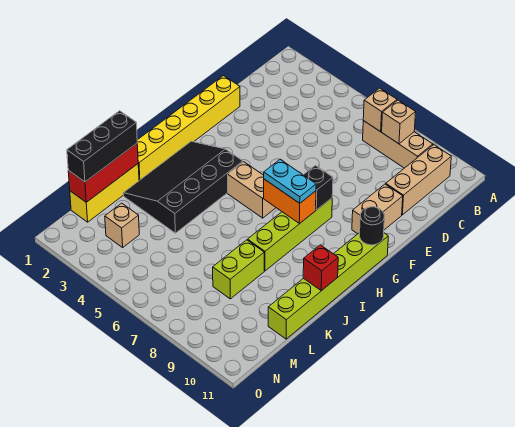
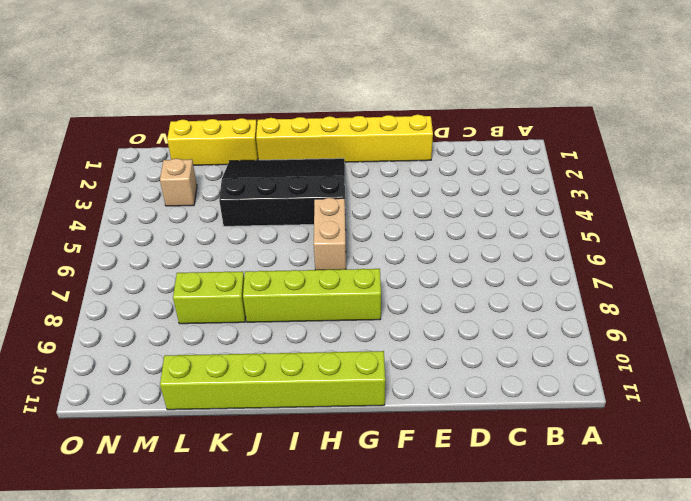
none -> tan 1x3 brick [363,121,433,168]
none -> tan 1x3 brick [386,145,451,215]
none -> tan 1x2 brick [352,184,403,234]

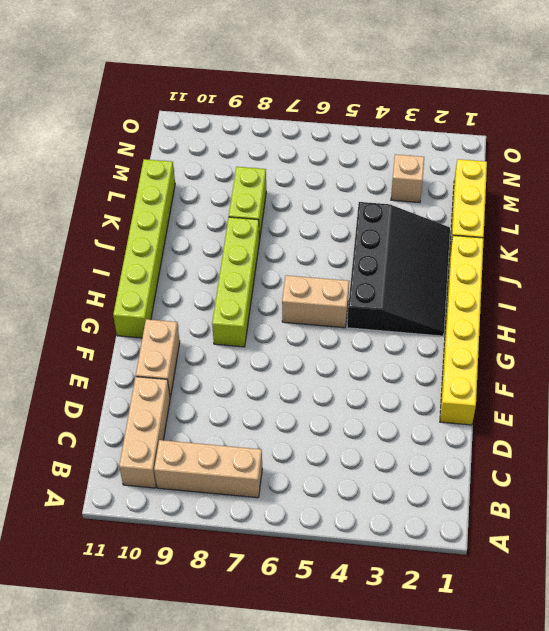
none -> tan 1x1 brick [363,88,397,132]
none -> tan 1x1 brick [382,100,416,144]
none -> black 1x1 brick [304,165,333,210]

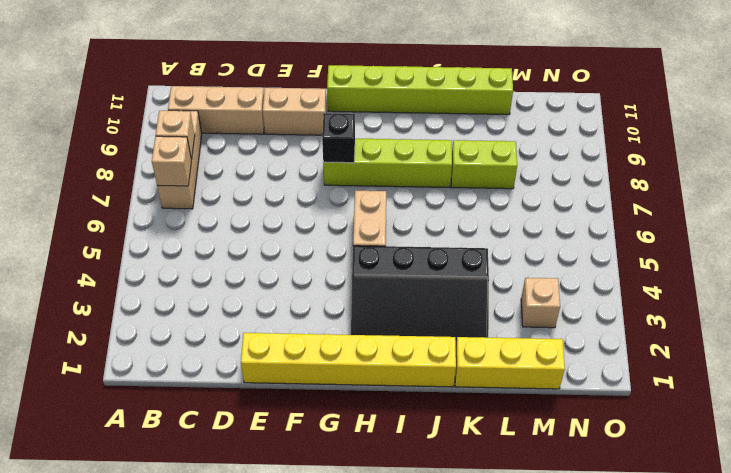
none -> black 1x1 round brick [360,207,384,245]
none -> orange 1x2 brick [264,179,316,224]
none -> red 1x1 brick [303,245,338,291]

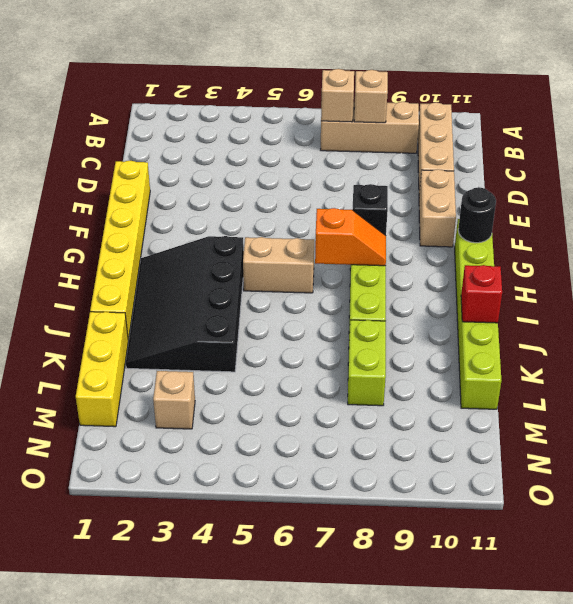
orange 1x2 slope [315,208,386,266] -> orange 1x2 brick [264,179,316,224]
none -> red 1x3 brick [68,144,138,202]
none -> cyan 1x2 plate [264,159,316,203]
none -> black 1x3 brick [67,111,137,182]

